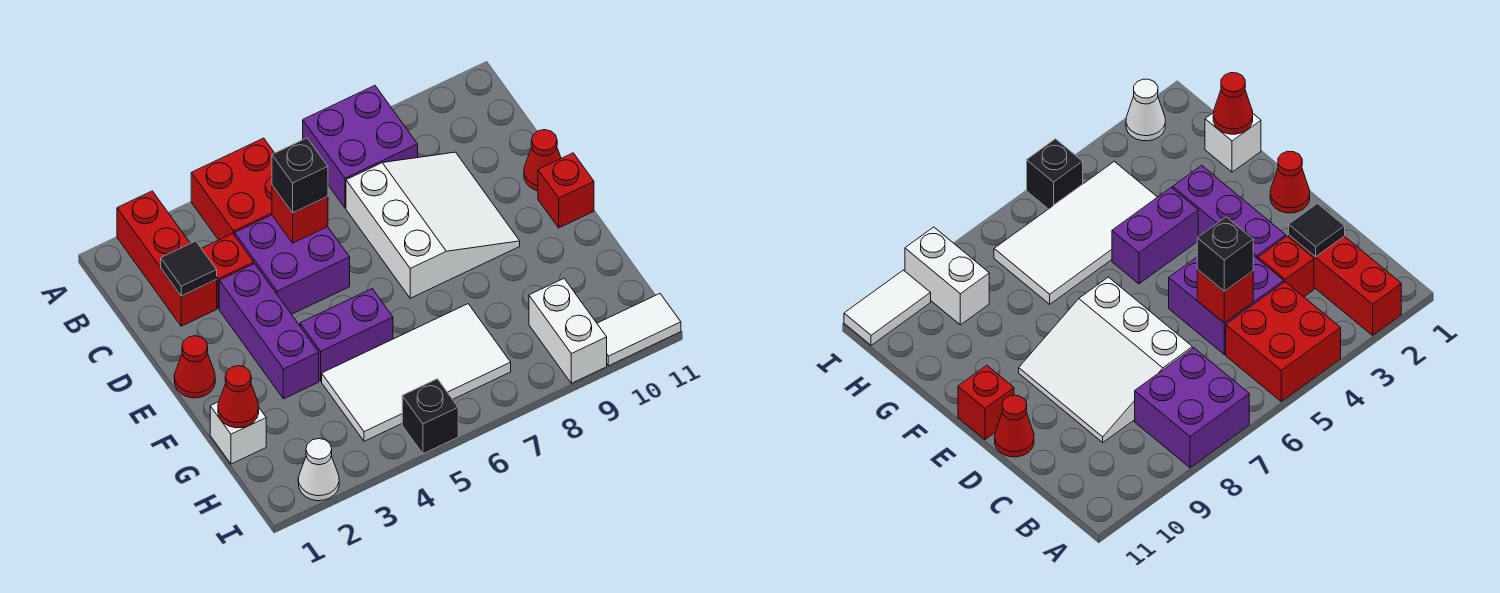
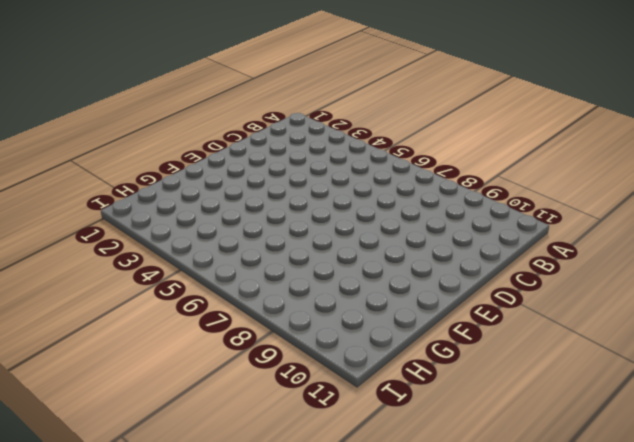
none -> red 1x3 brick [117,191,217,326]
none -> red 2x2 brick [191,138,274,240]
none -> purple 2x2 brick [303,86,418,208]

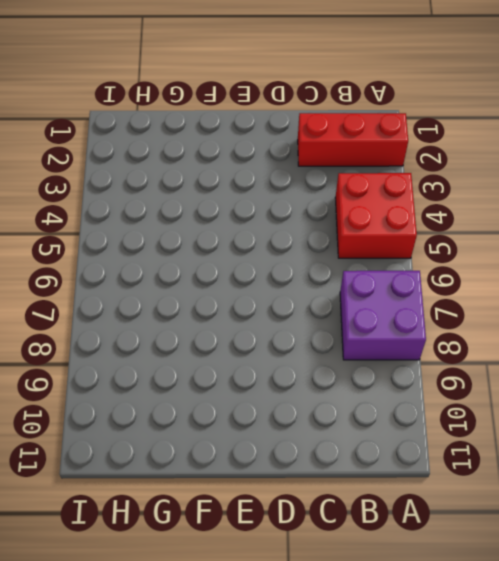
none -> red 1x1 brick [201,234,254,309]
none -> purple 2x2 brick [235,215,350,314]
none -> white 3x3 slope [346,152,520,298]

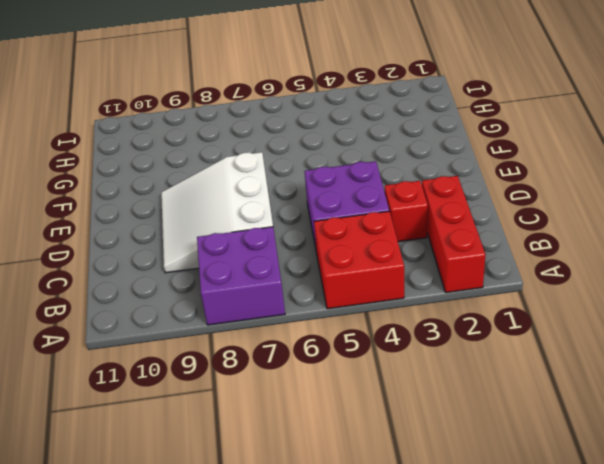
none -> purple 1x3 brick [219,264,319,399]
none -> red 1x1 cone [524,130,561,191]
none -> red 1x1 cone [174,336,215,398]

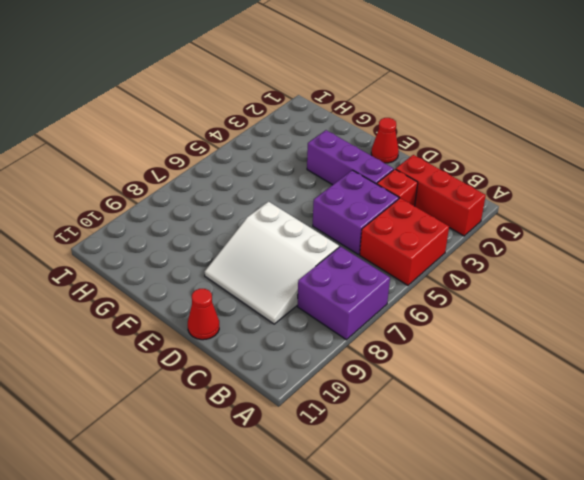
none -> red 1x1 brick [538,153,594,228]
none -> purple 1x2 brick [300,289,393,381]
none -> white 1x1 brick [210,402,266,464]

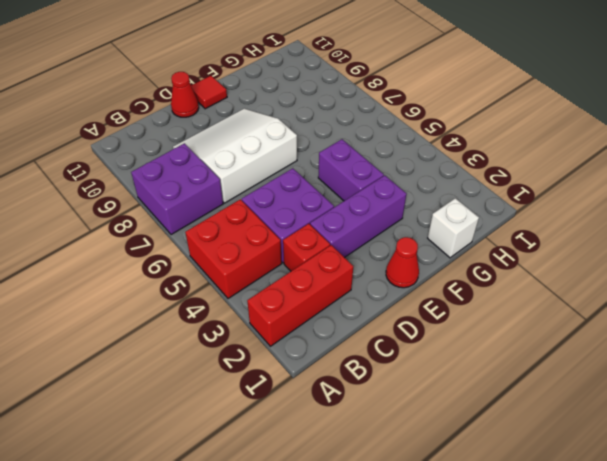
red 1x1 tile [191,76,227,109] -> red 1x1 brick [538,153,594,228]
none -> white 2x4 tile [322,304,511,441]
none -> white 1x2 brick [529,279,607,383]
none -> white 1x1 cone [298,438,339,501]

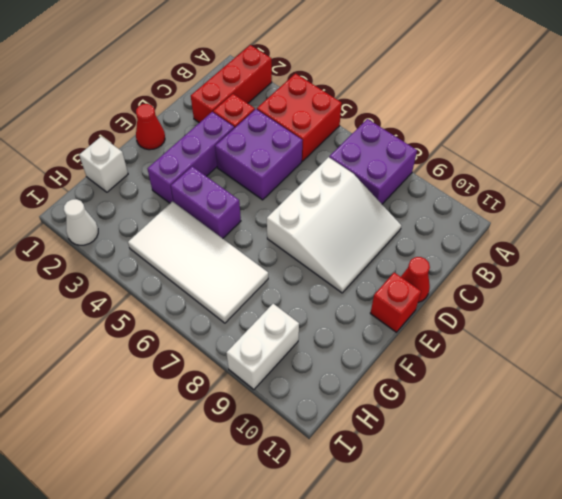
none -> black 1x1 brick [402,379,458,454]
none -> white 1x2 tile [597,294,681,366]
none -> black 1x1 tile [161,241,217,296]

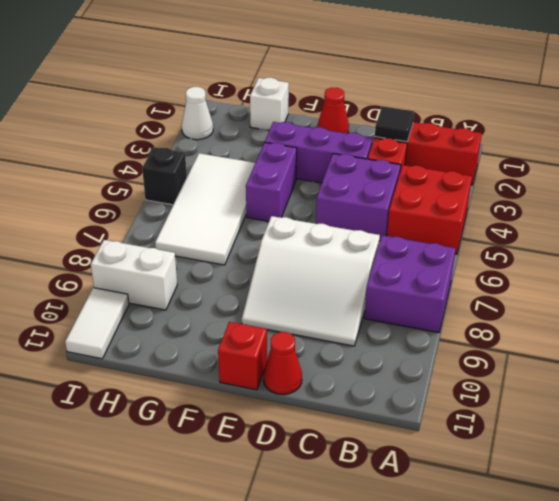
none -> red 1x1 brick [272,185,328,243]
none -> red 1x1 cone [218,366,259,428]
none -> black 1x1 brick [272,138,328,213]

